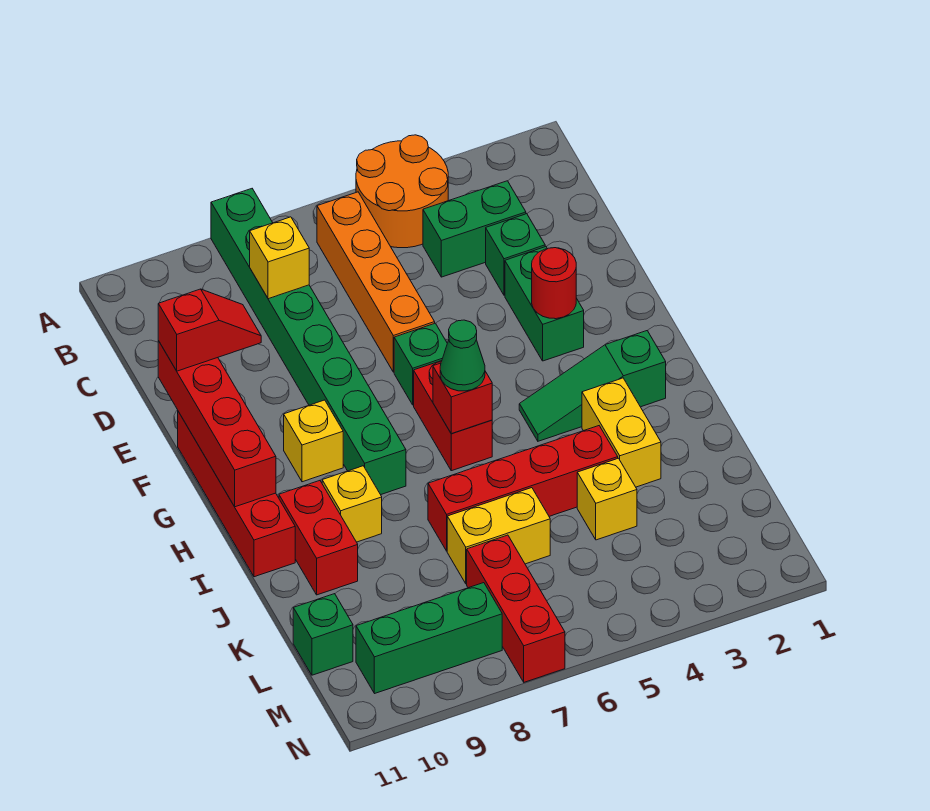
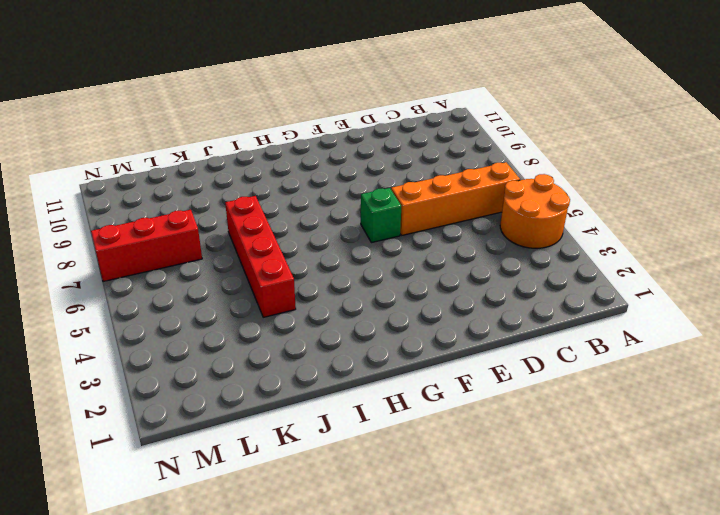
none -> green 1x8 brick [211,189,406,495]
none -> green 1x2 brick [423,181,526,277]
none -> green 1x1 brick [486,214,545,295]

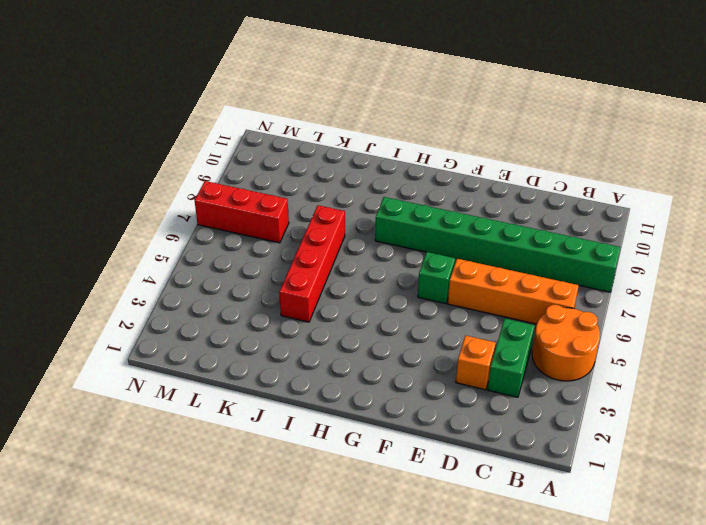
orange 1x1 brick [456,336,496,390] -> green 1x1 brick [486,214,545,295]
none -> green 1x2 brick [505,247,584,361]
none -> red 1x4 brick [178,412,295,577]
none -> red 1x2 brick [414,361,492,471]

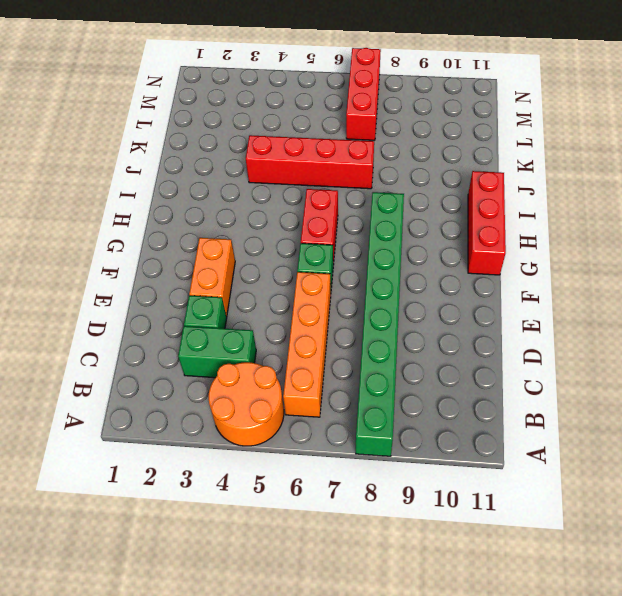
orange 1x2 brick [189,238,235,317] -> green 1x2 brick [505,247,584,361]
red 1x3 brick [468,171,506,275] -> red 1x4 brick [178,412,295,577]
none -> yellow 1x1 brick [284,400,343,482]
none -> green 1x3 slope [519,331,666,441]
none -> yellow 1x2 brick [582,378,661,487]

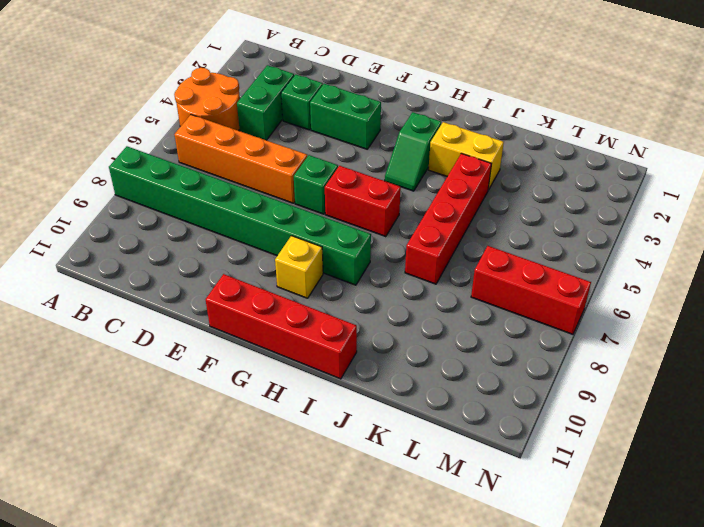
green 1x2 slope [385,112,441,191] -> green 1x3 slope [519,331,666,441]
none -> yellow 1x1 brick [322,466,382,542]
none -> red 1x2 brick [279,481,358,595]
none -> yellow 1x1 brick [577,458,637,540]

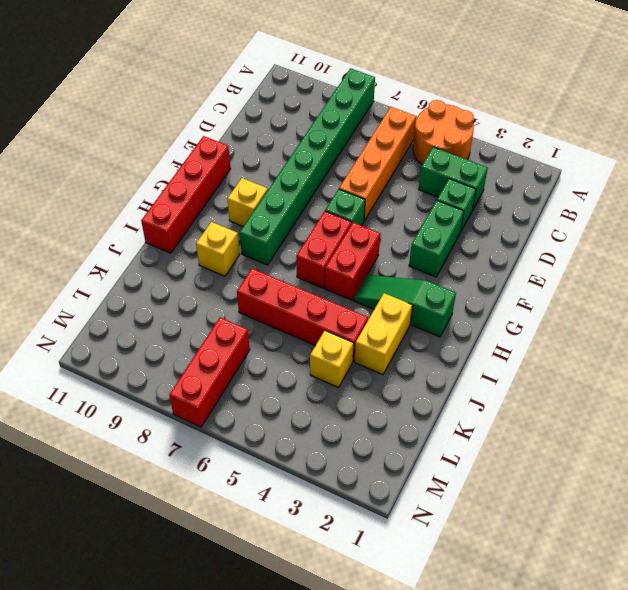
red 1x2 brick [325,222,380,300] -> red 1x2 brick moved to [279,481,358,595]
none -> yellow 1x2 brick [447,488,550,584]
none -> green 1x1 brick [293,594,353,675]
none -> green 1x3 brick [356,583,502,693]

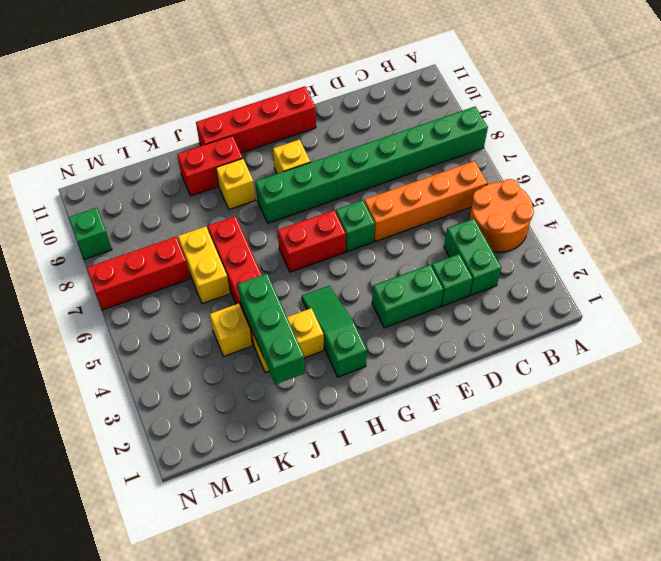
green 1x3 brick [238,274,305,385] -> green 1x3 brick moved to [356,583,502,693]
green 1x1 brick [69,208,112,259] -> green 1x1 brick moved to [293,594,353,675]
none -> yellow 1x1 brick [250,217,309,299]
none -> red 1x4 brick [158,341,276,507]
none -> red 1x1 round brick [532,248,576,319]

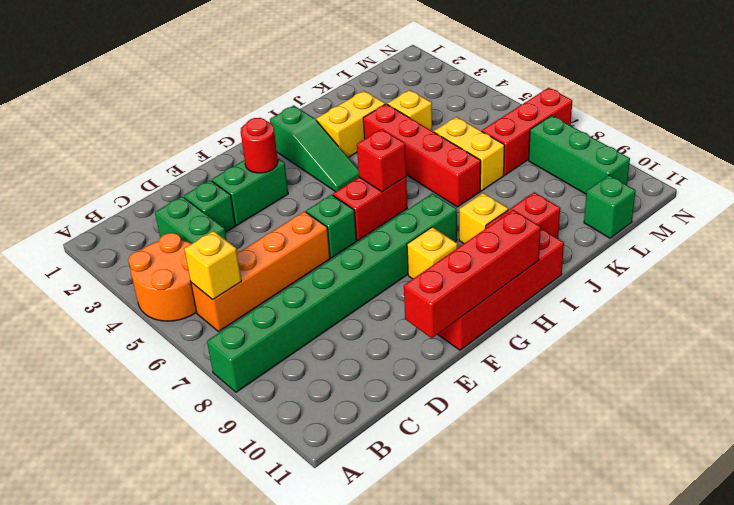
yellow 1x1 brick [184,231,241,299] -> yellow 1x1 brick moved to [250,217,309,299]
none -> red 1x2 slope [158,289,261,371]
none -> green 1x1 cone [440,320,485,391]

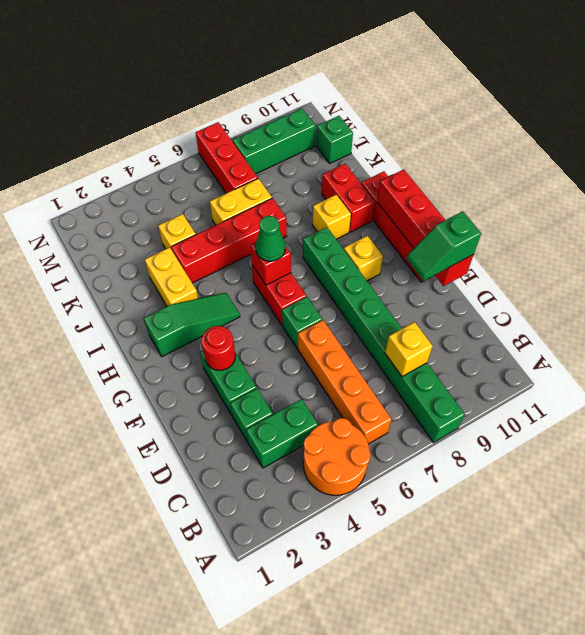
green 1x2 slope [406,211,481,281] -> red 1x2 slope [158,289,261,371]

